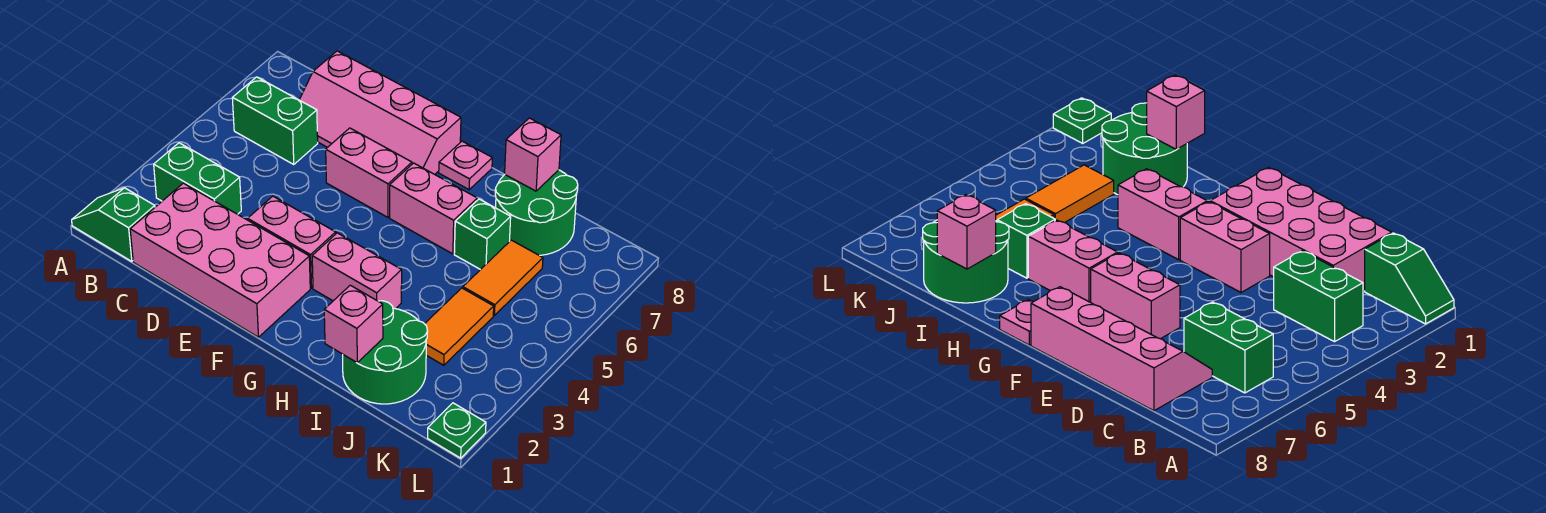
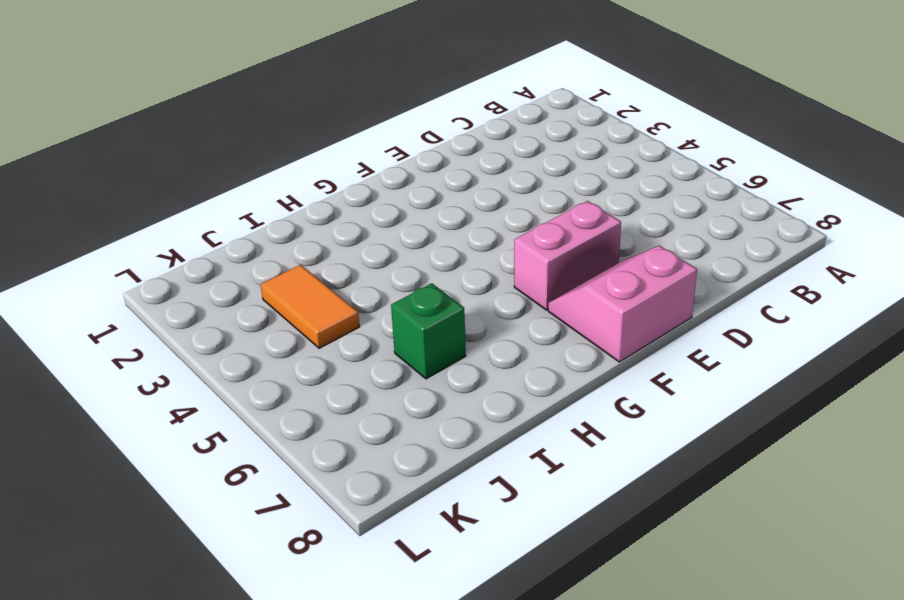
pink 2x2 slope [548,245,697,362] -> pink 2x4 slope [300,51,461,174]
none -> green 1x2 slope [72,188,155,261]
none -> green 1x2 brick [154,143,241,214]
none -> green 1x2 brick [232,77,318,164]

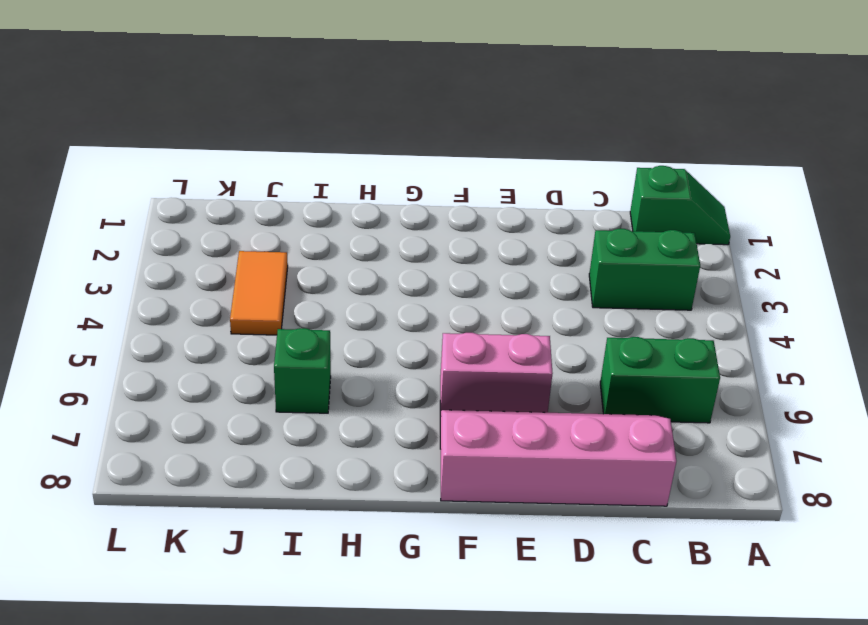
none -> pink 2x4 brick [130,183,310,337]
none -> pink 1x2 brick [248,196,336,288]
none -> pink 1x2 brick [312,233,402,309]

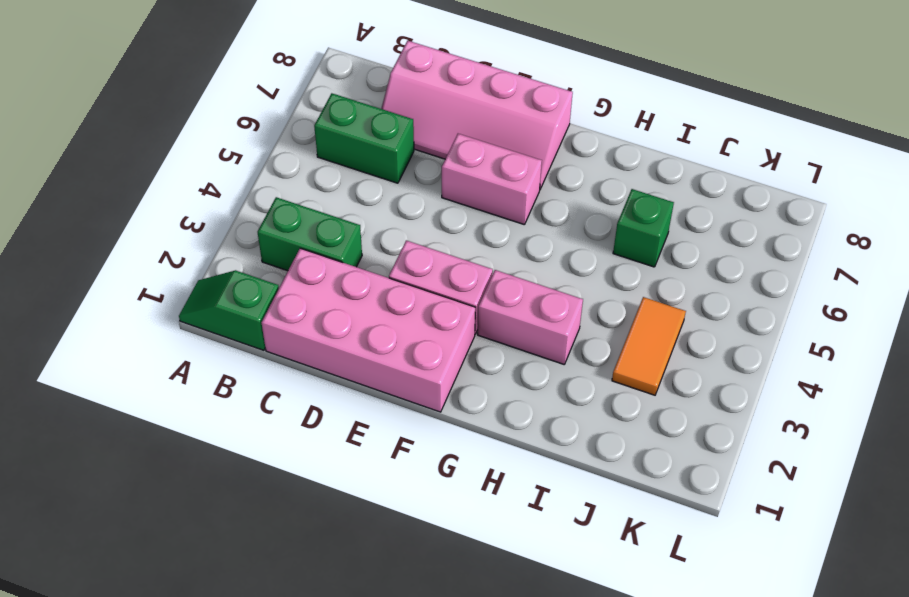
none -> pink 1x2 brick [390,163,477,254]
none -> pink 1x1 plate [439,141,492,190]
none -> green 2x2 round brick [343,301,428,404]

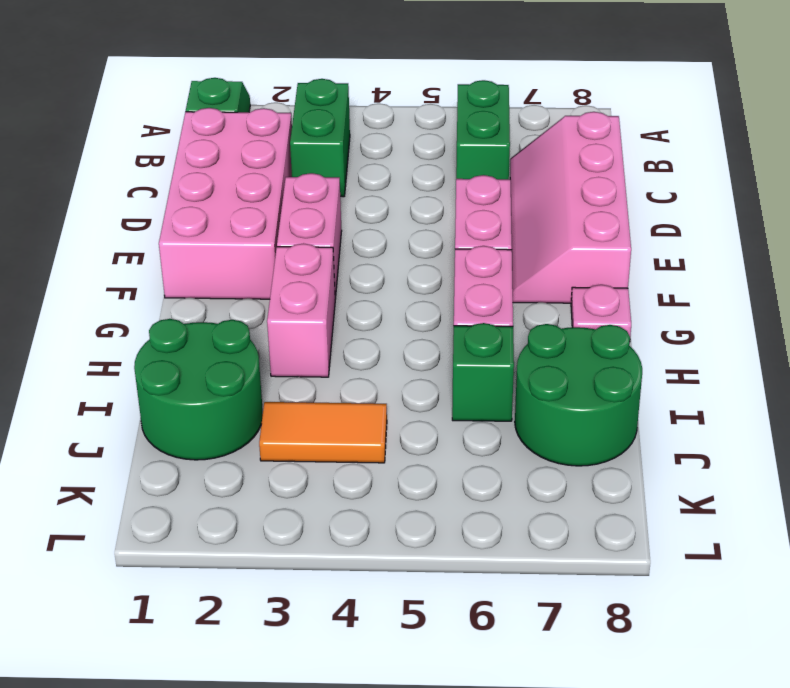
none -> orange 1x2 tile [463,240,543,315]
none -> green 1x1 plate [428,403,486,458]
none -> pink 1x1 brick [324,285,383,363]

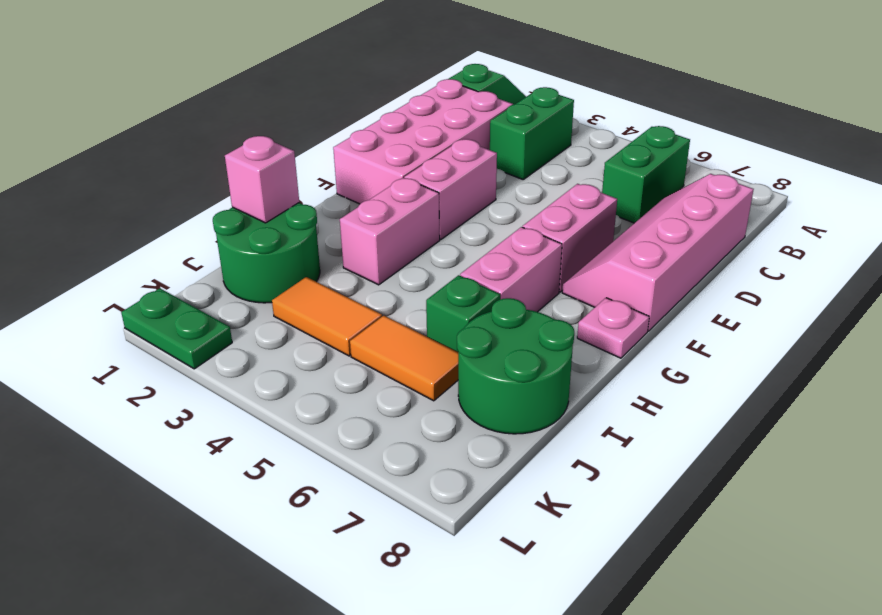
green 1x2 plate [121,288,232,369] -> green 1x1 plate [428,403,486,458]
none -> pink 1x1 brick [505,118,561,191]

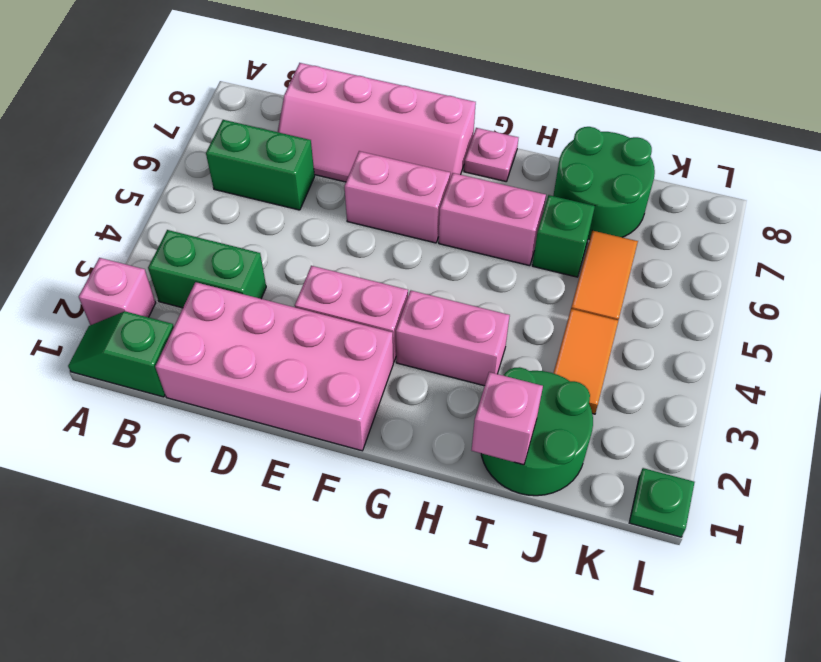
pink 1x1 brick [79,258,156,325] -> pink 1x1 brick moved to [505,118,561,191]

